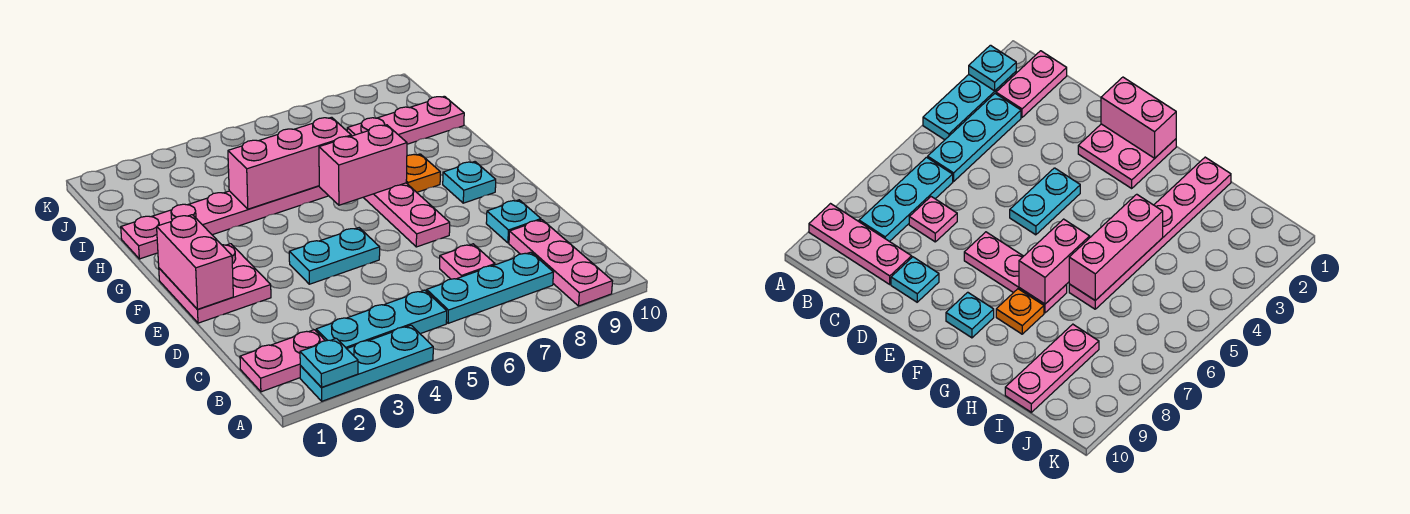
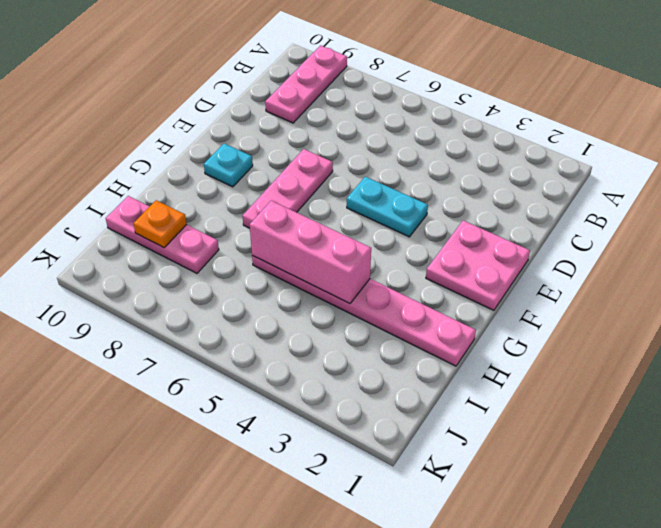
orange 1x1 plate [133,200,187,248] -> orange 1x1 plate moved to [406,154,440,192]
none -> cyan 1x3 plate [300,325,433,401]
none -> pink 1x2 plate [240,330,325,392]
none -> cyan 1x3 plate [316,290,447,349]

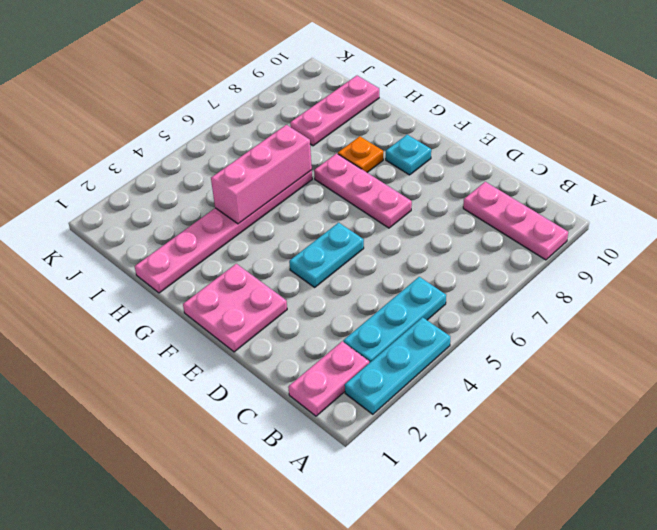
none -> cyan 1x3 plate [427,252,554,323]
none -> pink 1x1 plate [440,244,495,279]
none -> cyan 1x1 plate [486,200,541,243]

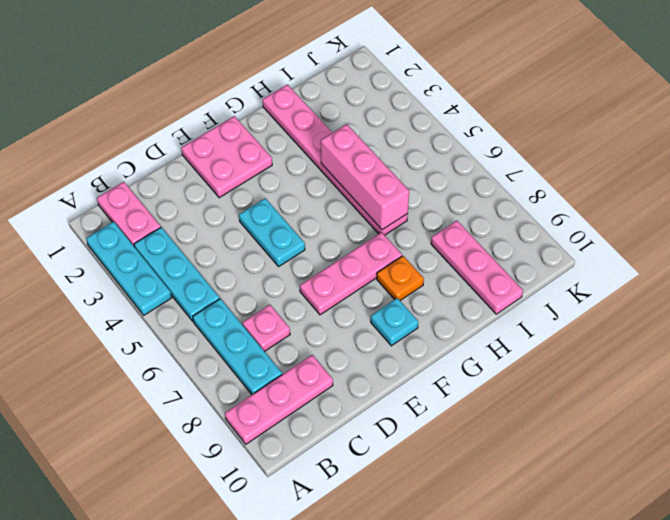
none -> cyan 1x1 plate [486,200,541,243]
none -> cyan 1x1 plate [300,338,358,387]
none -> pink 1x2 brick [157,215,233,309]

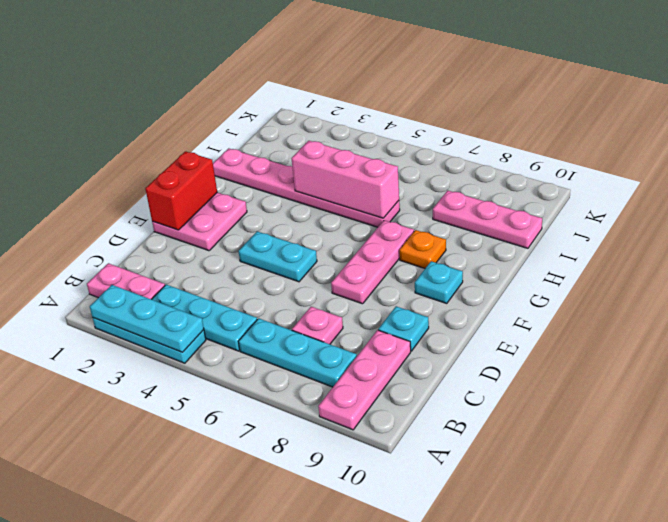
cyan 1x3 plate [90,285,204,352] -> cyan 1x1 plate [300,338,358,387]
red 1x2 brick [145,151,217,230] -> pink 1x2 brick [157,215,233,309]
none -> pink 1x2 brick [319,125,407,205]

